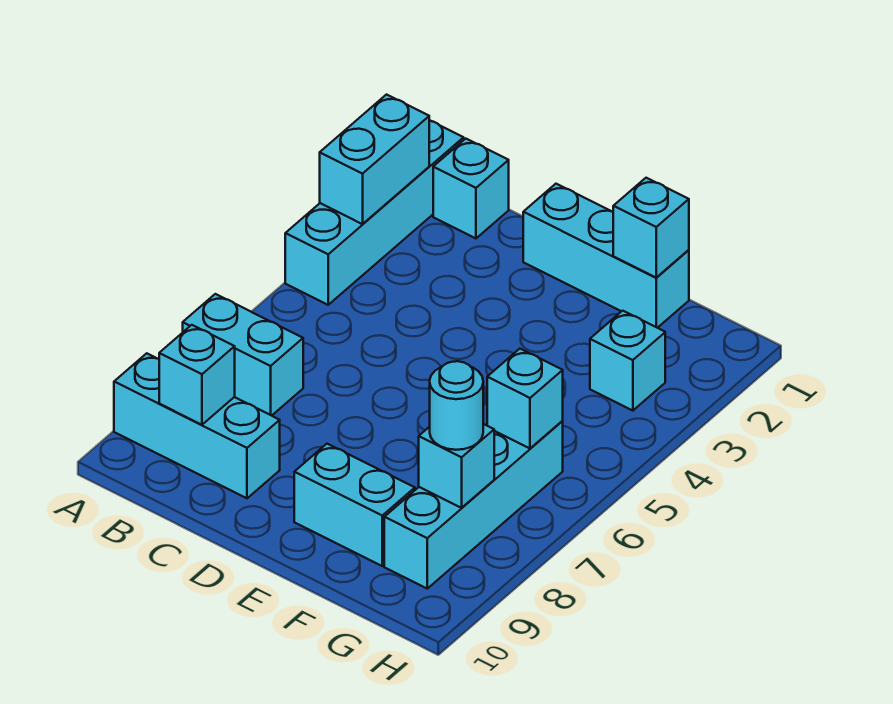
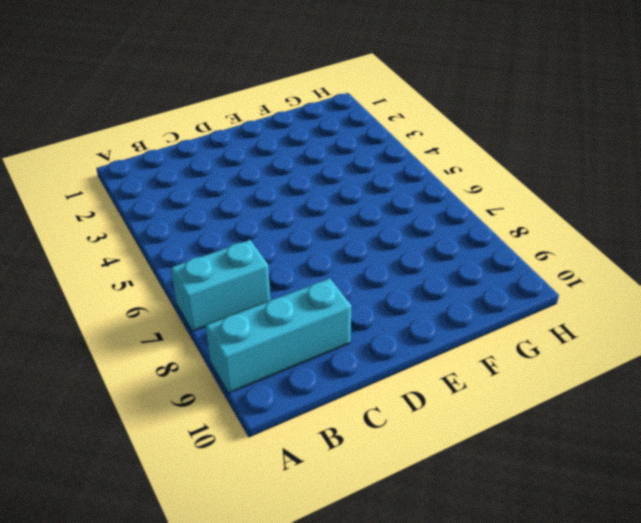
none -> cyan 1x4 brick [285,120,464,305]
none -> cyan 1x1 brick [433,139,509,238]
none -> cyan 1x3 brick [523,184,689,328]

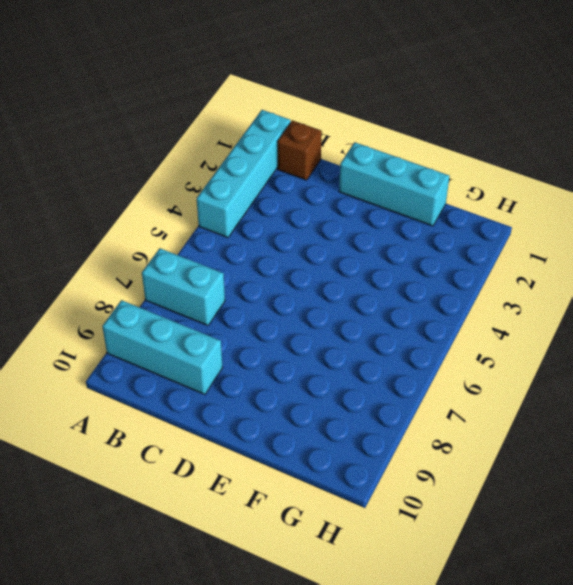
brown 1x1 brick [277,120,322,180] -> cyan 1x1 brick [433,139,509,238]
none -> cyan 1x2 brick [294,444,415,566]
none -> cyan 1x1 brick [590,311,665,411]
none -> cyan 1x4 brick [384,421,563,588]

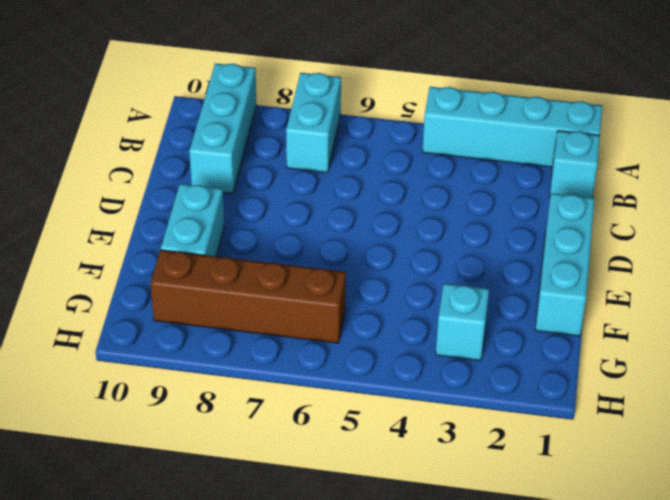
brown 1x4 brick [151,250,346,343] -> cyan 1x4 brick [384,421,563,588]
none -> cyan 1x2 brick [320,95,429,224]
none -> cyan 1x1 brick [159,325,235,425]
none -> cyan 1x1 brick [613,178,689,277]

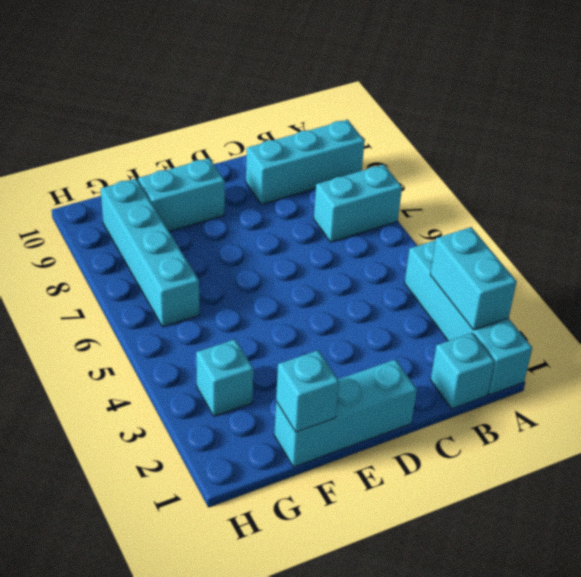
none -> cyan 1x1 brick [159,325,235,425]
none -> cyan 1x1 brick [487,349,563,448]
none -> cyan 1x1 brick [419,424,494,508]

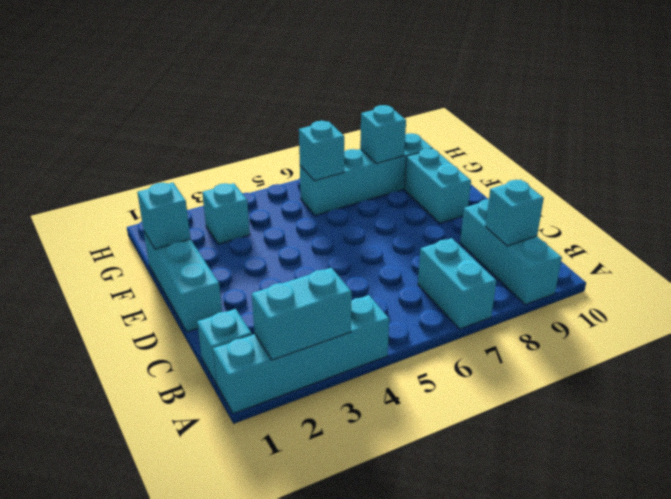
none -> cyan 1x1 round brick [430,361,483,450]

